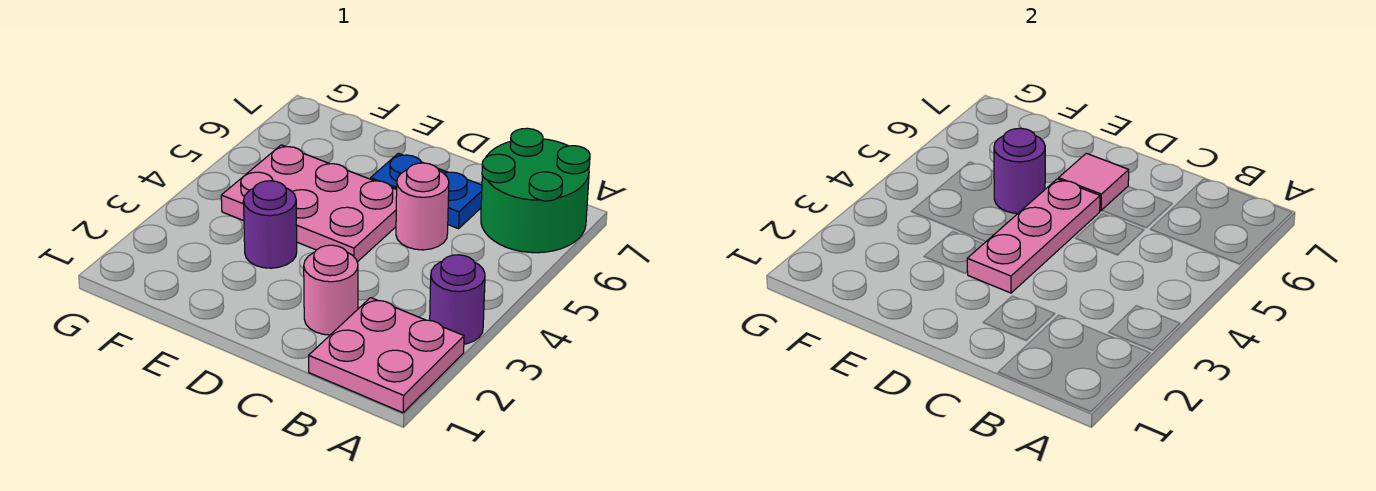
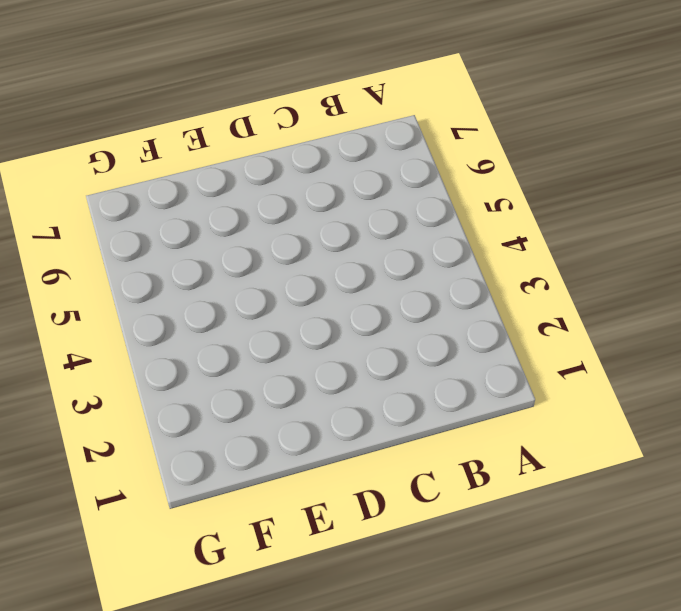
none -> pink 2x2 plate [309,298,464,413]
none -> purple 1x1 round brick [430,255,485,344]

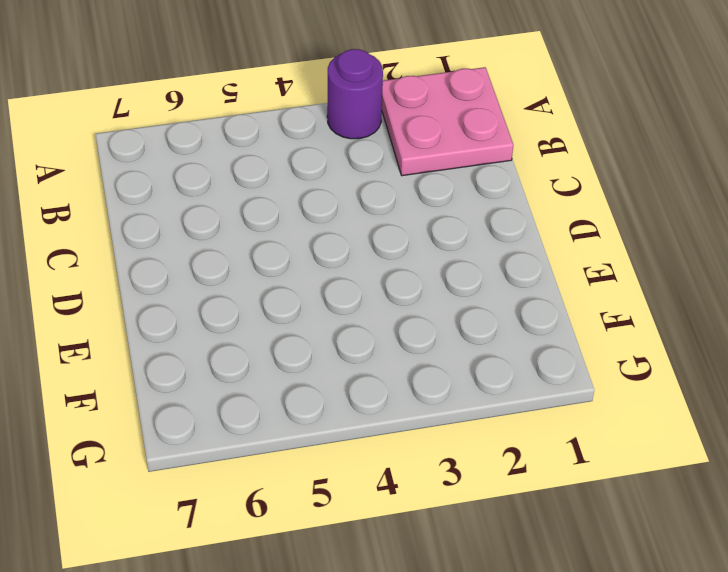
none -> green 2x2 round brick [481,128,590,253]
none -> pink 1x1 round brick [304,245,358,335]

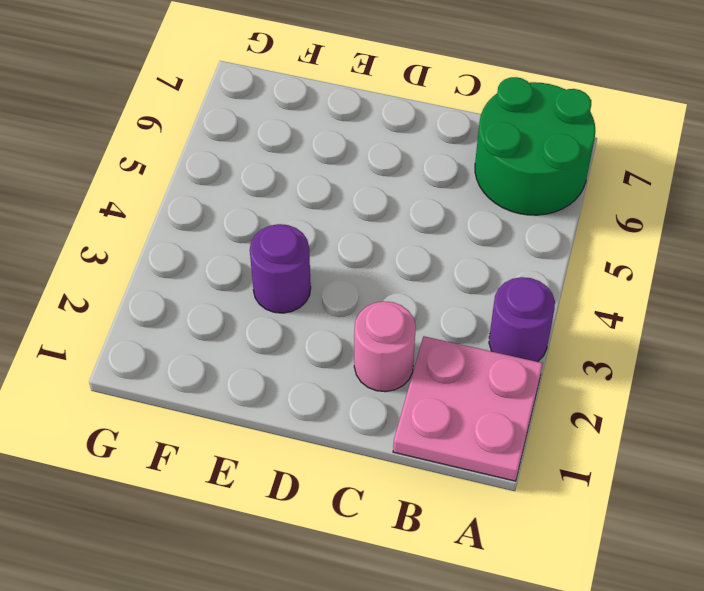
none -> pink 1x1 round brick [396,163,449,250]
none -> blue 1x2 plate [371,153,482,229]

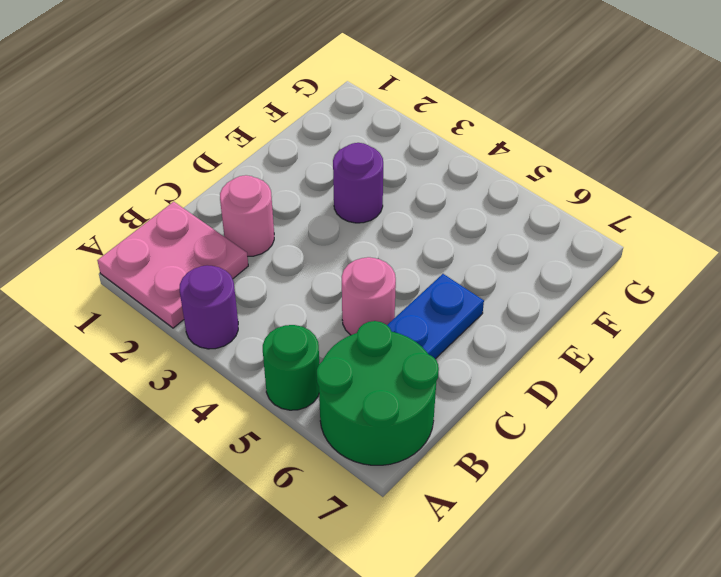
green 1x1 round brick [263,325,319,410] -> none
none -> pink 2x3 plate [221,145,397,262]
none -> pink 1x3 plate [967,179,1100,293]

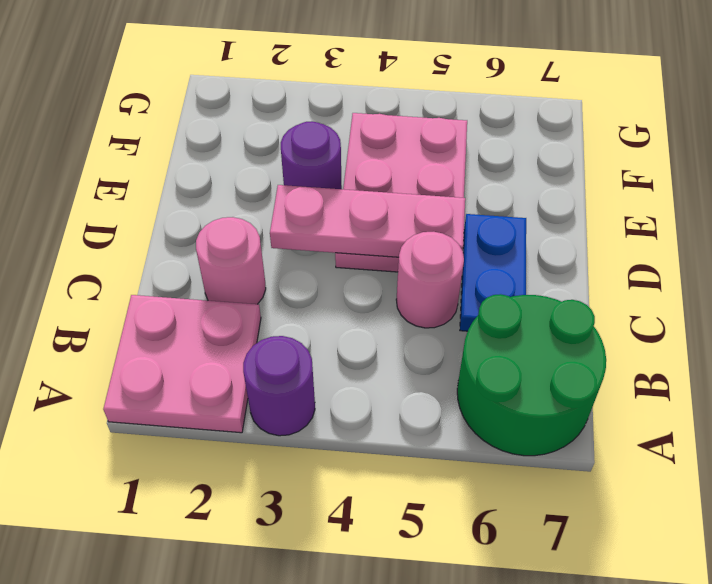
none -> pink 1x1 tile [1059,153,1129,211]
none -> purple 1x1 round brick [994,128,1045,213]

